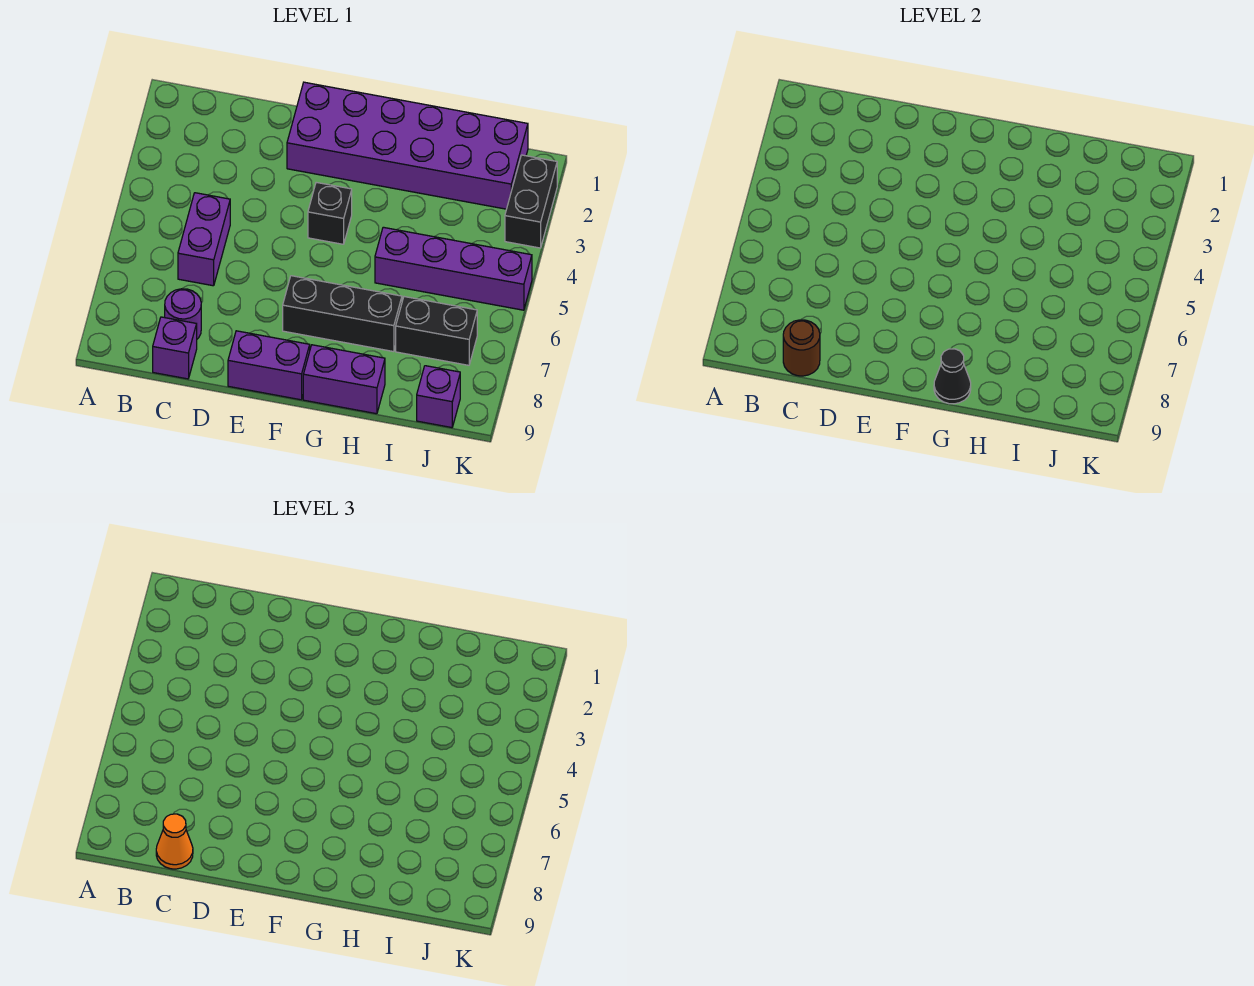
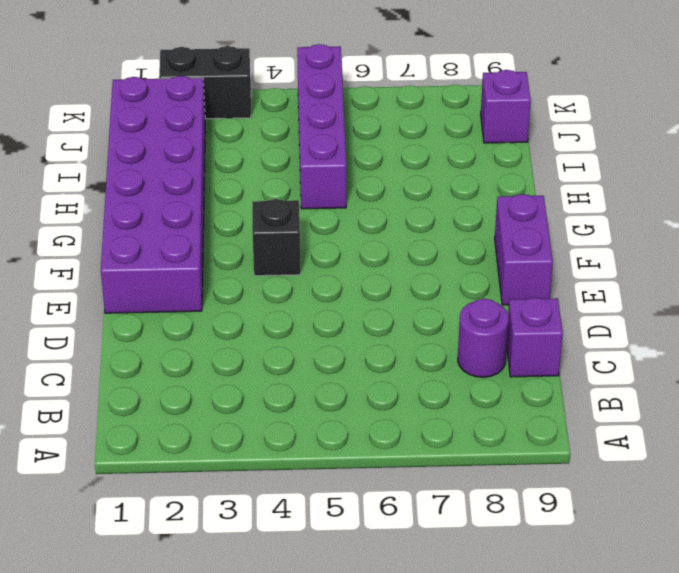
none -> purple 1x2 brick [178,193,230,286]
none -> black 1x3 brick [283,276,402,352]
none -> purple 1x2 brick [303,345,385,414]

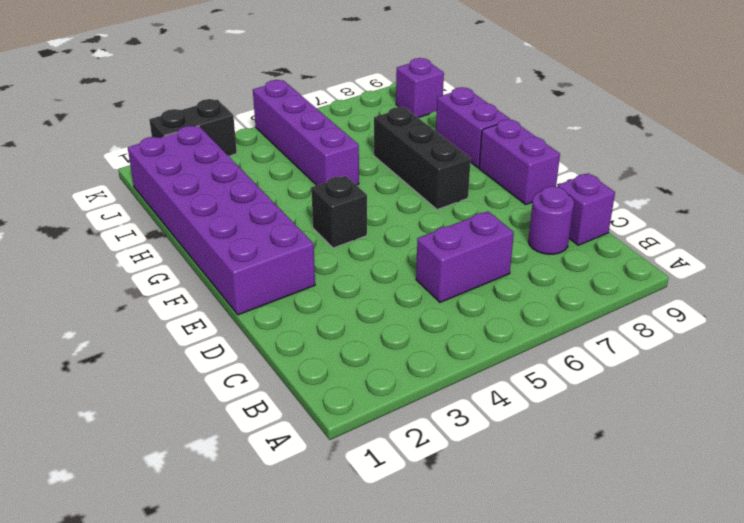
none -> black 1x2 brick [396,297,477,365]
none -> brown 1x1 round brick [783,320,820,376]
none -> black 1x1 cone [934,349,971,404]

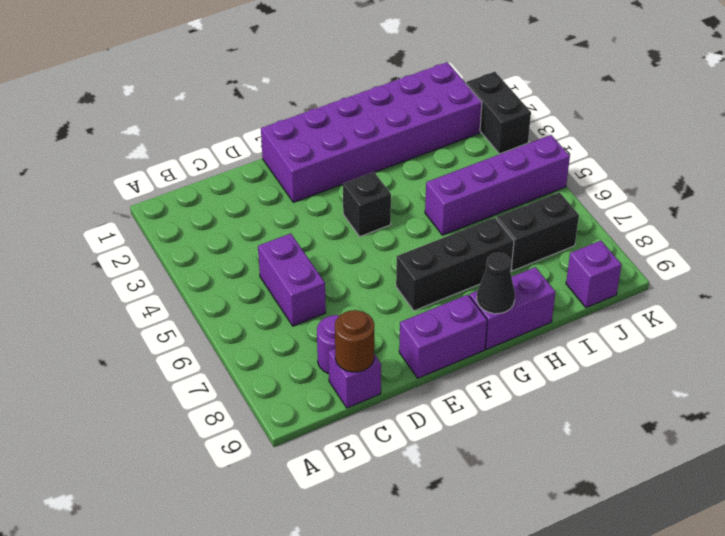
none -> orange 1x1 cone [156,814,193,869]

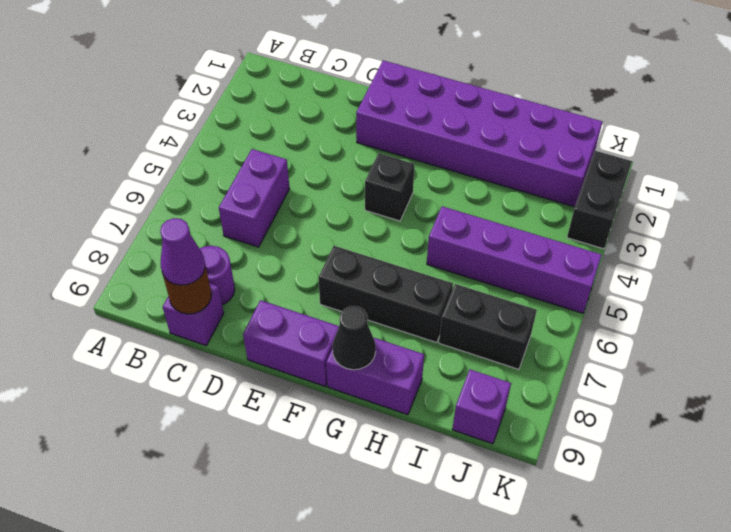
purple 1x1 cone [160,218,205,285] -> orange 1x1 cone [156,814,193,869]

